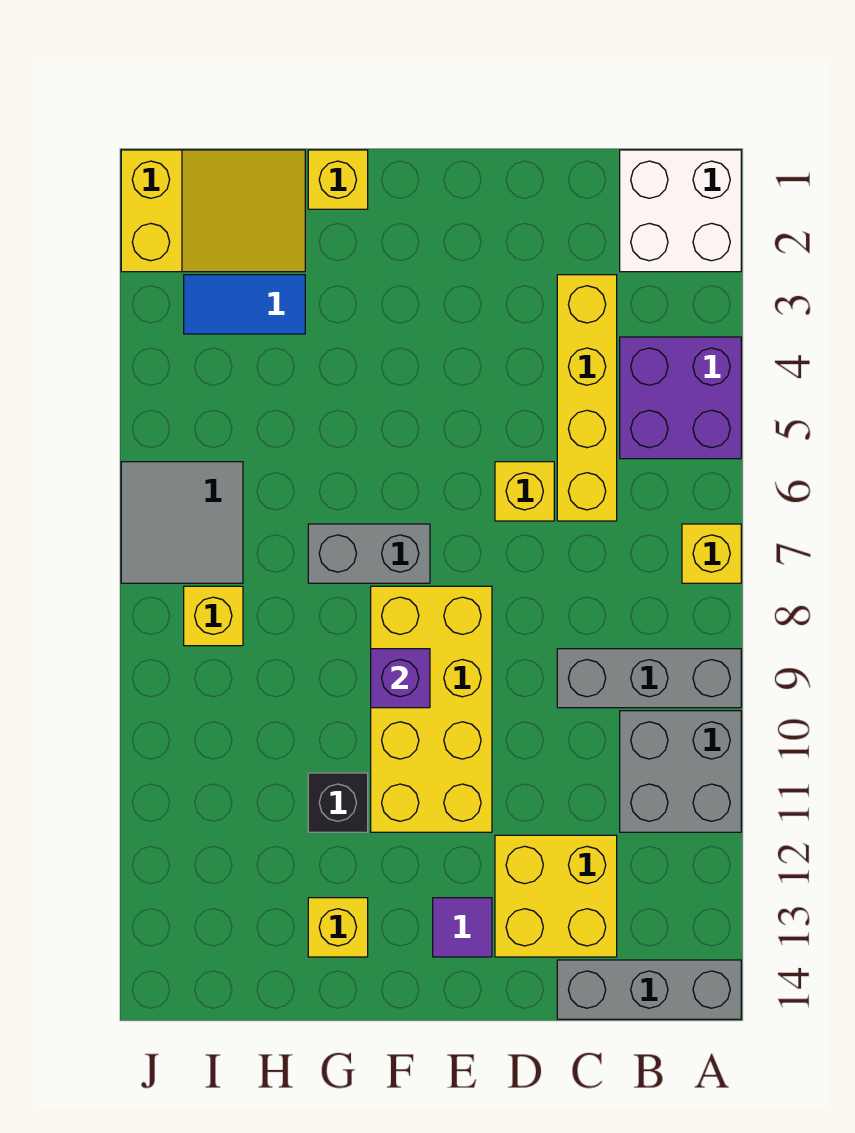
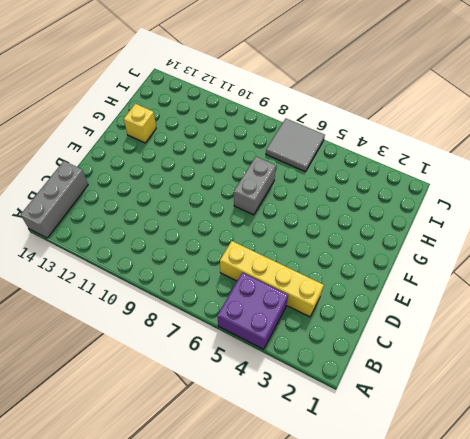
none -> white 2x2 brick [620,150,741,272]
none -> yellow 1x1 brick [682,524,741,583]
none -> grey 1x3 brick [557,649,741,708]

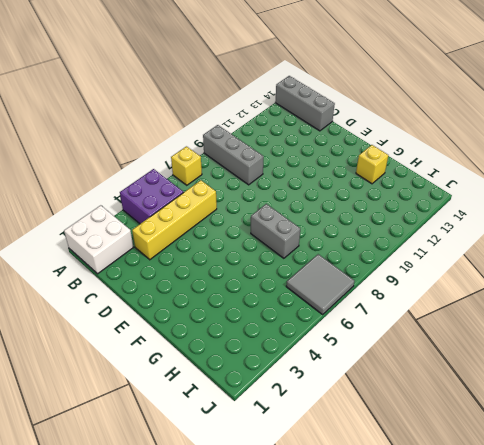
none -> grey 2x2 brick [620,711,741,832]
none -> yellow 2x2 brick [495,835,617,957]
none -> yellow 1x1 brick [495,462,554,521]

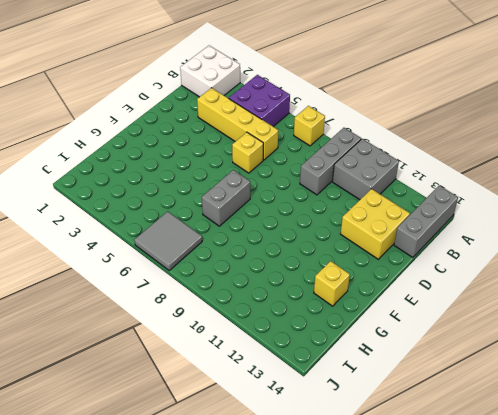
none -> yellow 2x4 brick [371,586,492,832]
none -> purple 1x1 tile [433,898,492,957]
none -> yellow 1x1 brick [308,150,368,209]

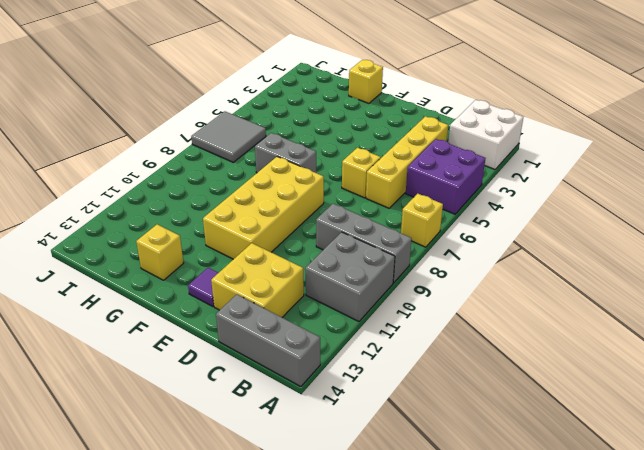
none -> black 1x1 brick [308,773,368,832]
none -> yellow 2x3 slope [121,150,305,272]
none -> blue 1x2 tile [184,275,305,334]

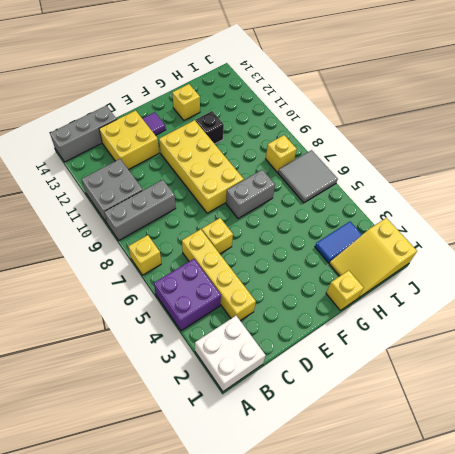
none -> purple 1x1 brick [371,649,430,708]

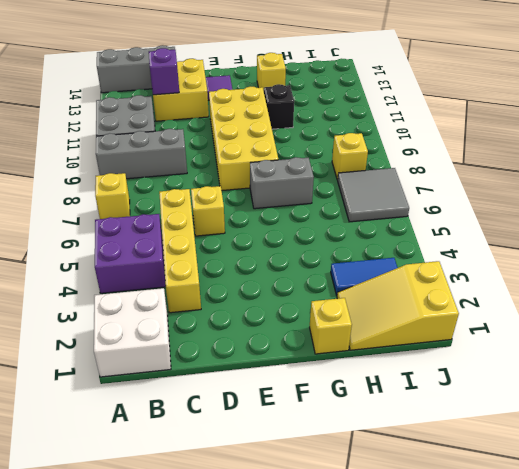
purple 1x1 brick [149,48,179,95] -> purple 1x1 brick moved to [371,649,430,708]

